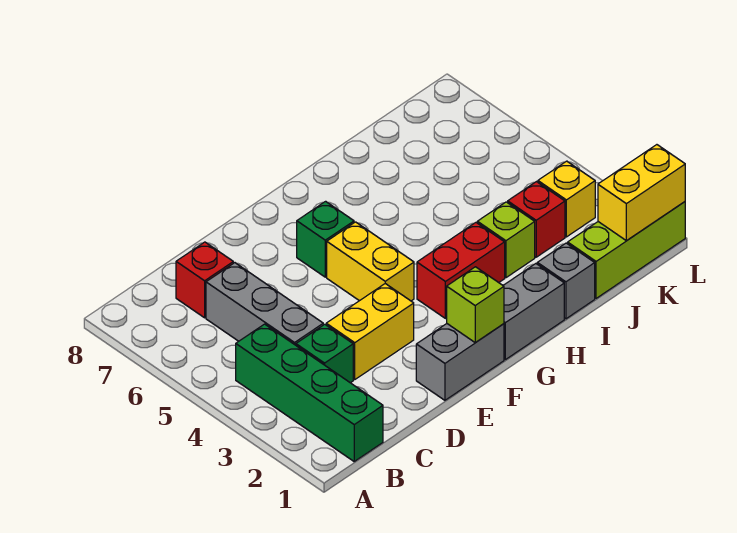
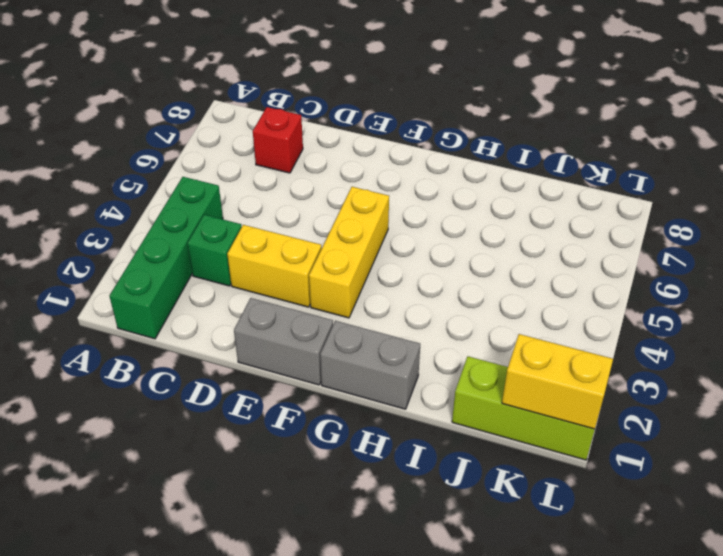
yellow 1x3 brick [309,187,389,318] -> yellow 1x2 brick [327,222,414,301]
none -> grey 1x3 brick [206,263,323,345]
none -> green 1x1 brick [297,201,354,277]
none -> red 1x2 brick [417,223,505,318]

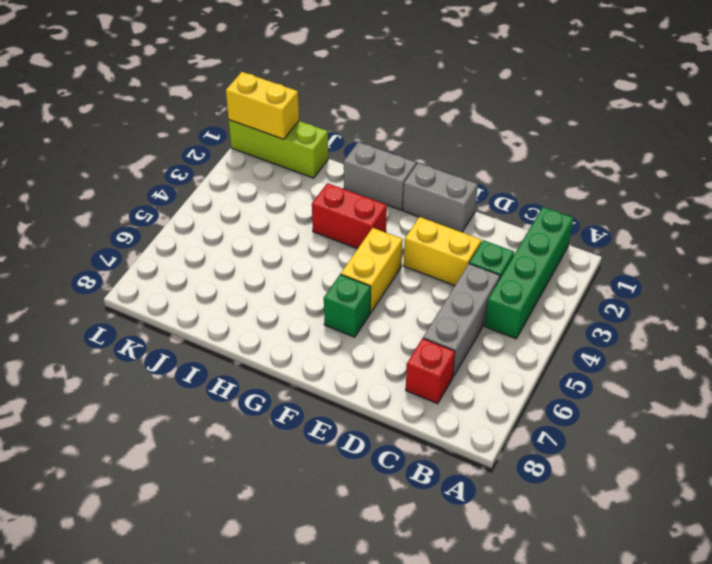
none -> grey 1x1 brick [537,243,595,319]
none -> lime 1x1 brick [477,202,535,278]
none -> red 1x1 brick [508,182,565,257]

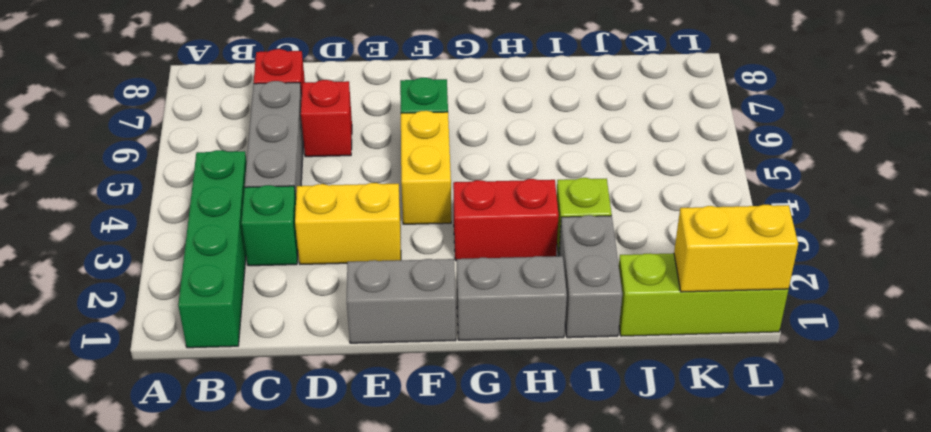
red 1x1 brick [301,80,352,157] -> red 1x1 brick moved to [508,182,565,257]
grey 1x2 brick [559,215,622,338] -> grey 1x1 brick [537,243,595,319]
none -> yellow 1x1 brick [538,161,595,237]
none -> lime 1x1 brick [447,267,504,343]

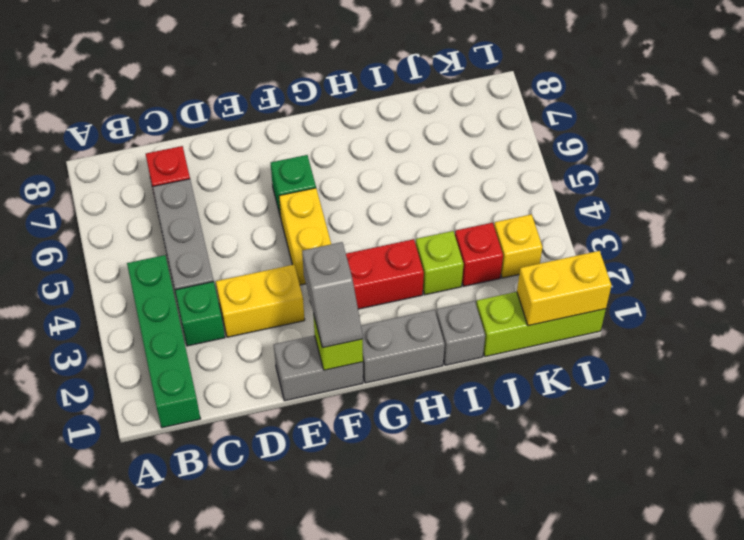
grey 1x2 slope [302,242,363,348] -> none

